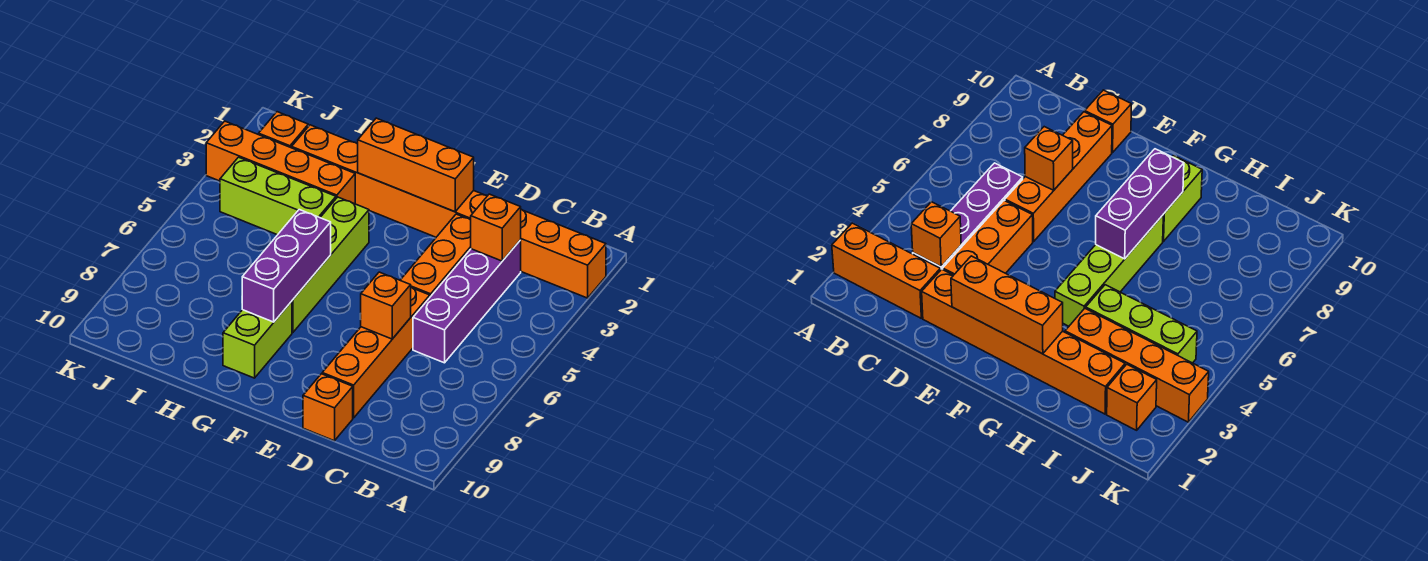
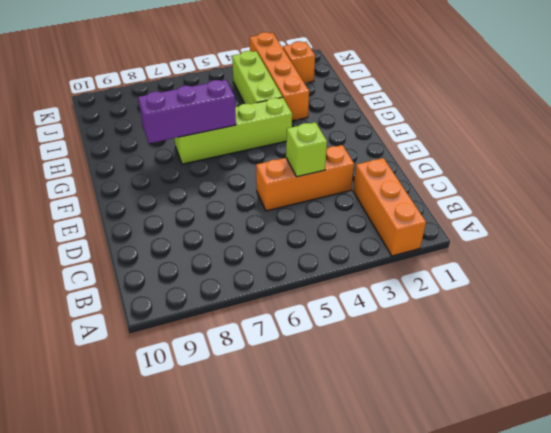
lime 1x1 brick [286,122,327,177] -> none
none -> purple 1x4 brick [413,240,521,363]
none -> orange 1x6 brick [292,125,487,237]
none -> orange 1x4 brick [322,287,430,418]

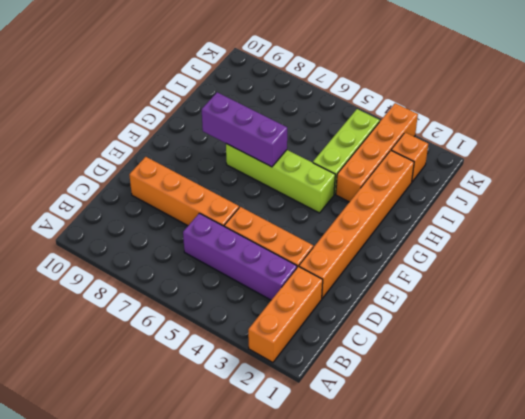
none -> orange 1x1 brick [303,374,353,441]
none -> lime 1x2 brick [223,301,292,378]
none -> orange 1x1 brick [471,194,521,261]

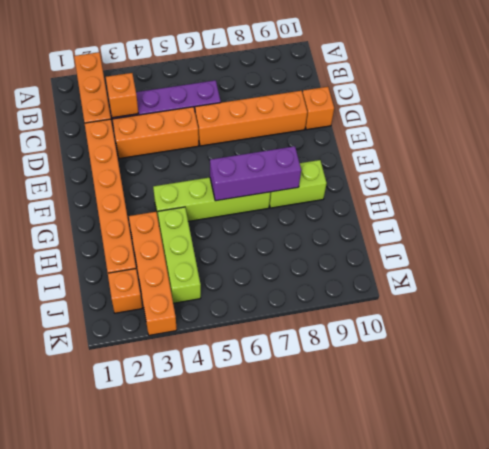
none -> orange 1x1 brick [361,272,411,339]
none -> orange 1x3 brick [358,118,474,212]

